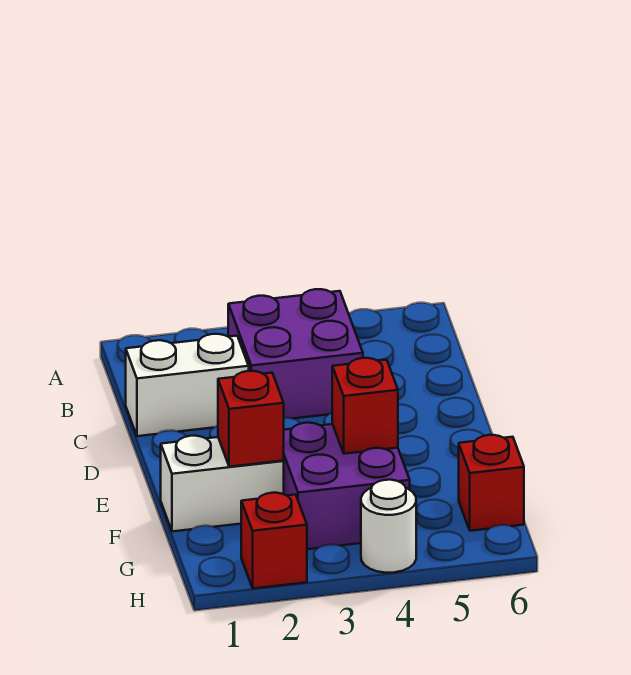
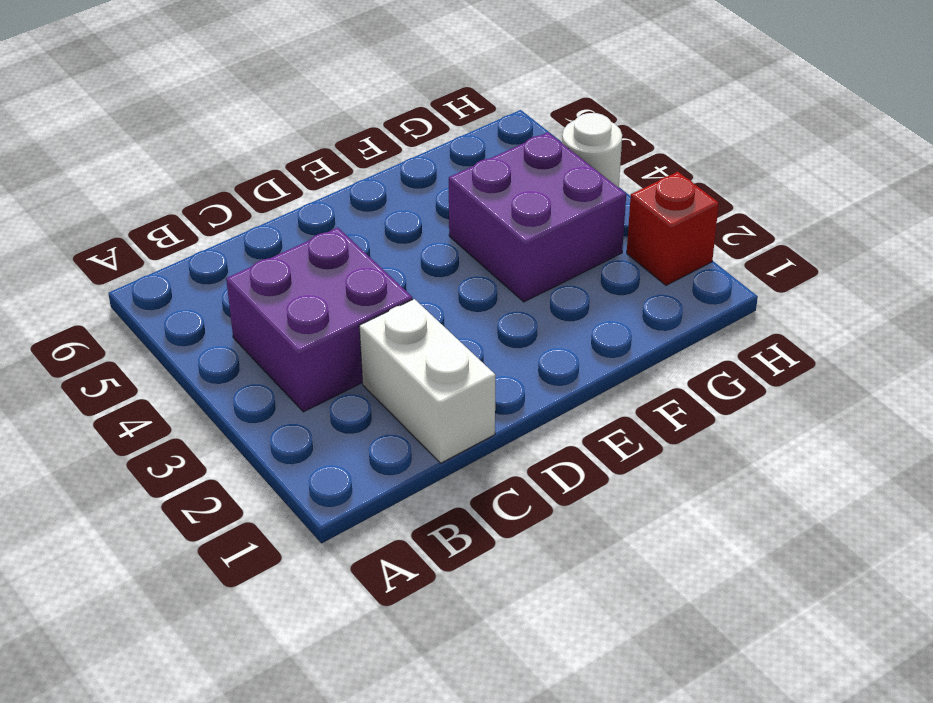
none -> white 1x2 brick [161,436,284,531]
none -> red 1x1 brick [459,435,524,531]

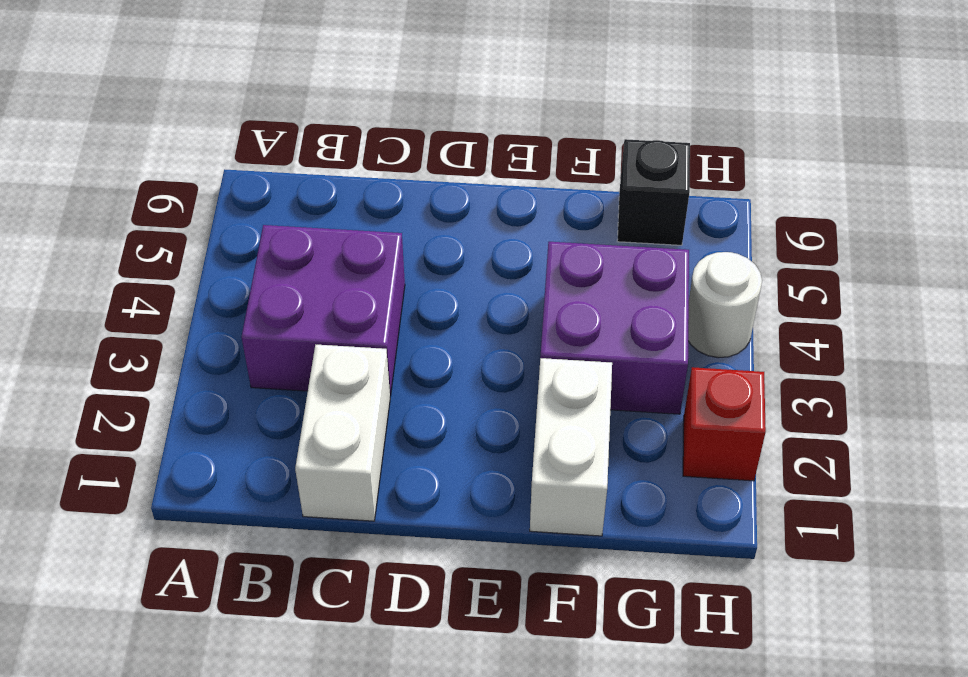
black 1x1 brick [617,139,690,245] -> red 1x1 brick [459,435,524,531]
none -> red 1x1 brick [218,371,284,467]
none -> red 1x1 brick [332,358,398,454]

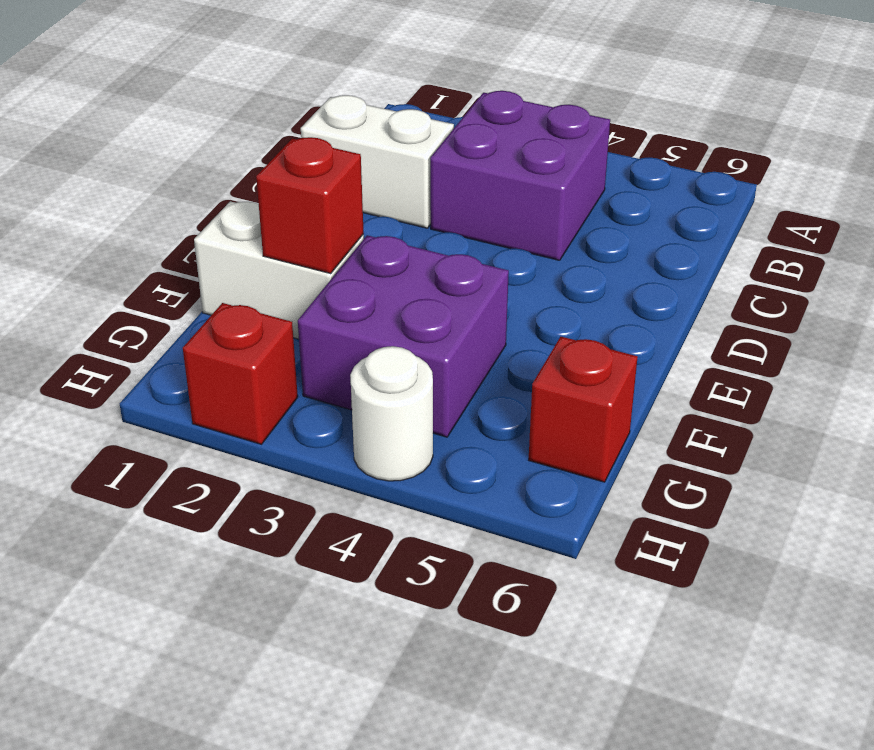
none -> red 1x1 brick [332,358,398,454]

